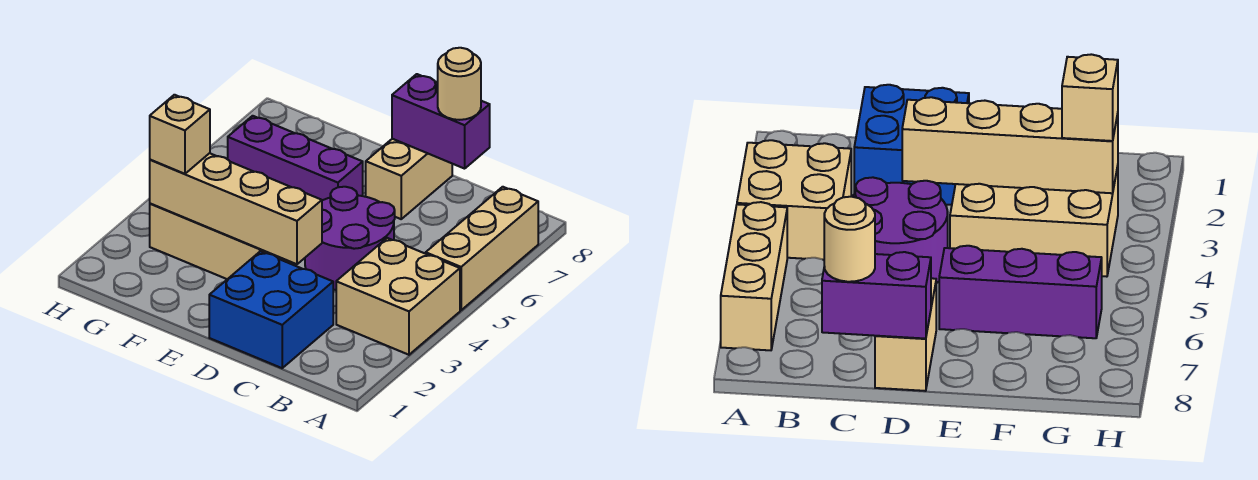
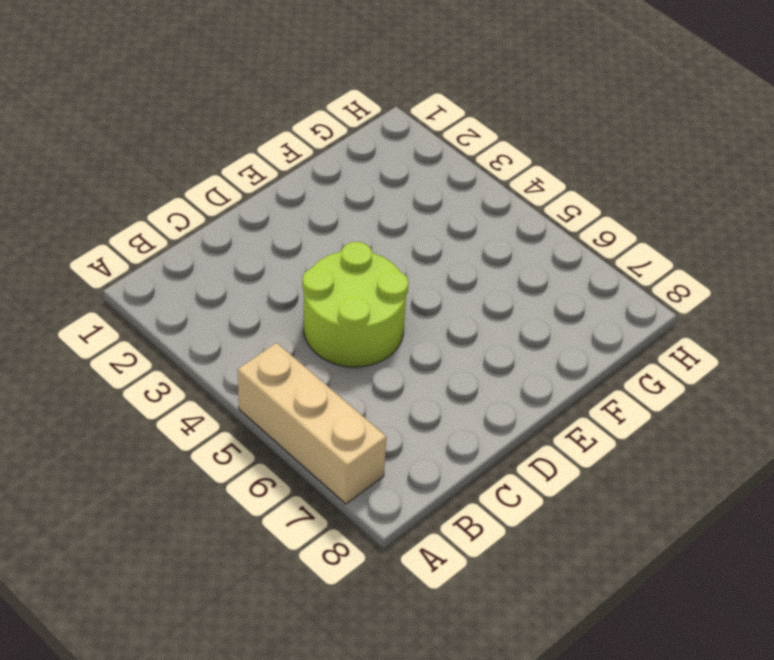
lime 2x2 round brick [302,242,409,367] -> purple 2x2 round brick [305,187,395,290]
none -> tan 2x2 brick [336,238,460,355]
none -> blue 2x2 brick [209,251,333,368]

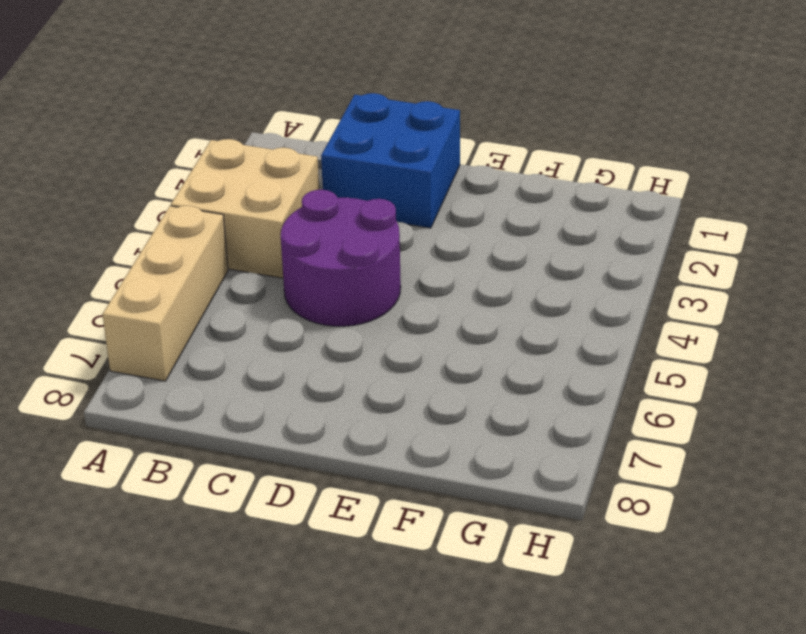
none -> tan 1x2 brick [366,139,452,219]
none -> tan 2x3 brick [150,204,294,279]

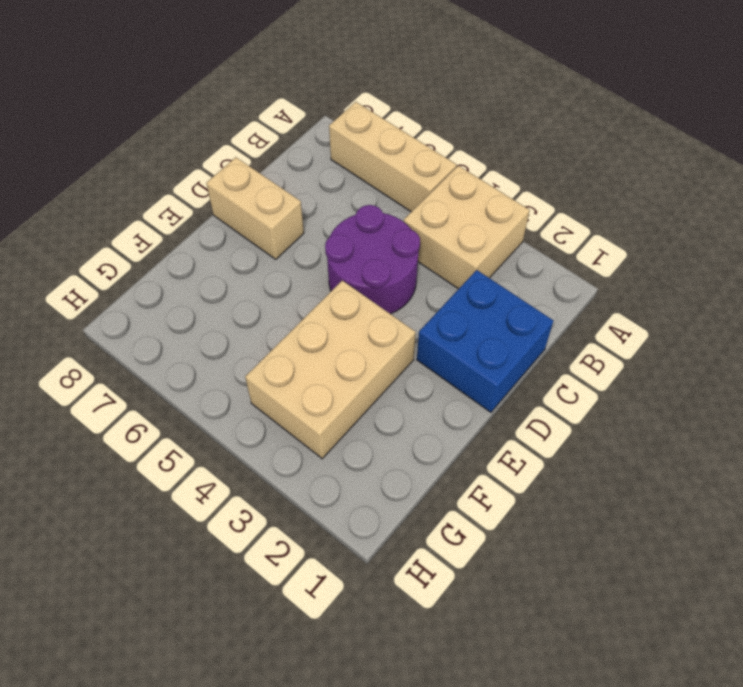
none -> purple 1x3 brick [228,116,363,200]
none -> purple 1x2 brick [392,74,490,169]

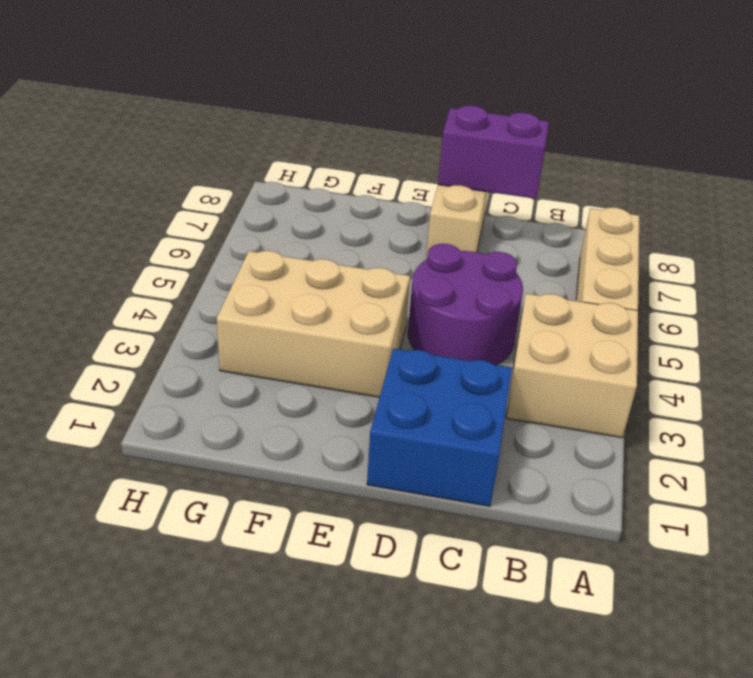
none -> purple 1x3 brick [228,116,363,200]
none -> tan 1x4 brick [150,153,322,264]

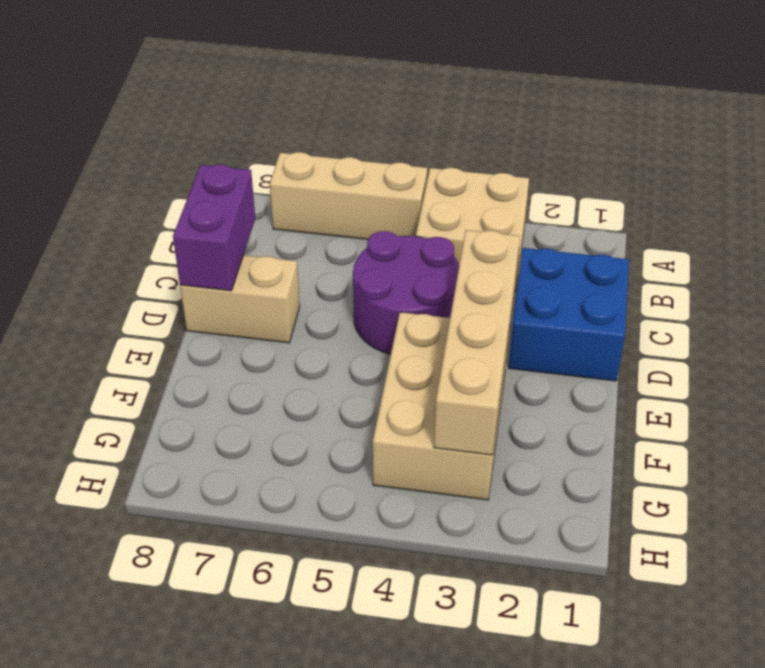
none -> purple 1x3 brick [228,116,363,200]
none -> tan 1x1 round brick [438,48,481,120]

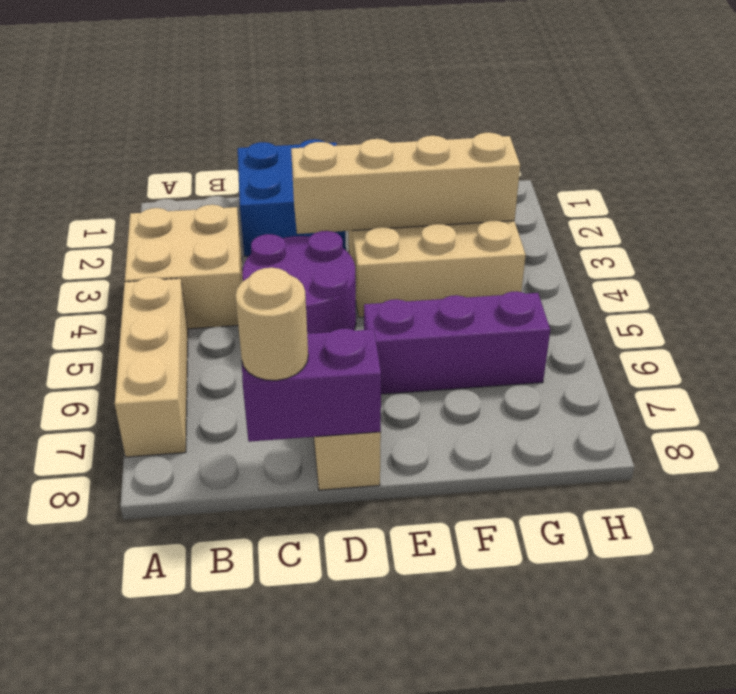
none -> tan 1x1 brick [150,95,210,174]

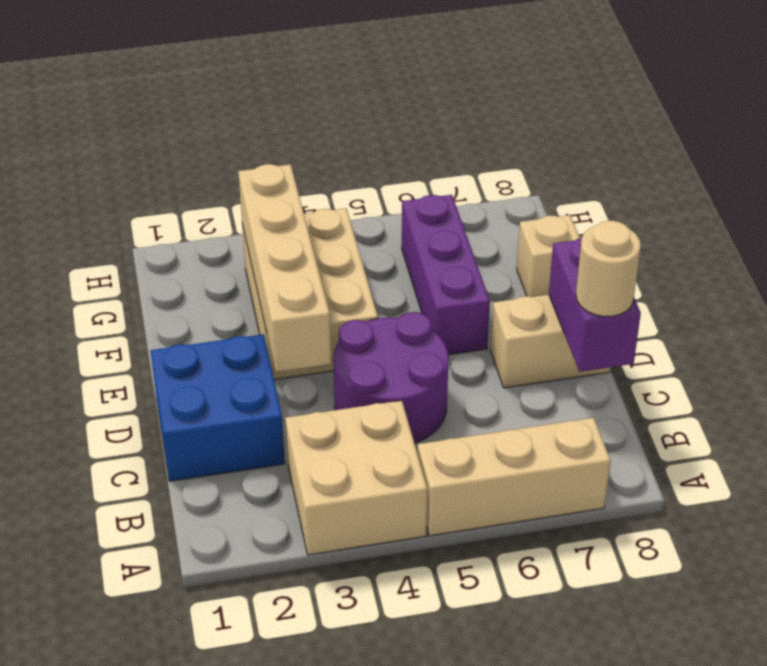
tan 1x1 brick [517,215,580,297] -> tan 1x1 brick moved to [150,95,210,174]

